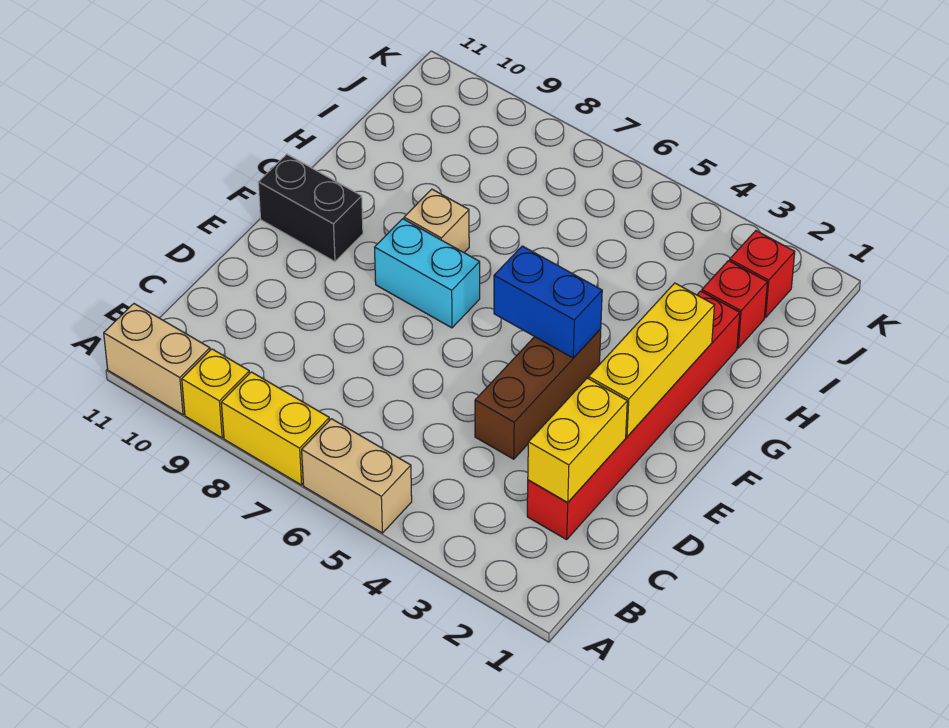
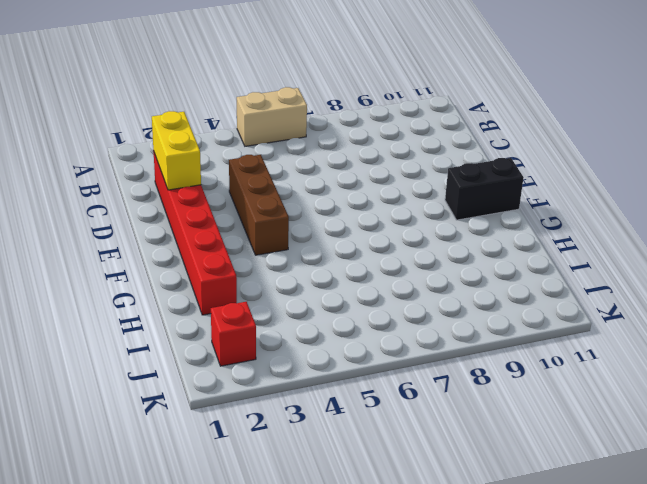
none -> yellow 1x2 brick [221,372,329,485]
none -> yellow 1x1 brick [182,349,249,438]
none -> tan 1x2 brick [104,304,210,415]

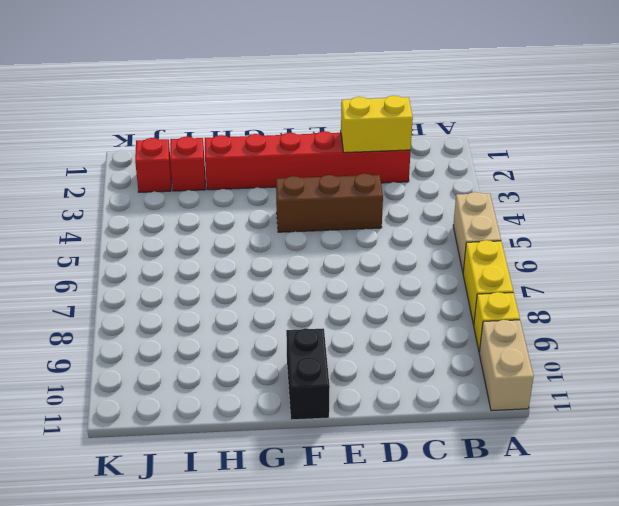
none -> cyan 1x2 brick [375,219,480,328]
none -> tan 1x1 brick [404,189,469,252]
none -> yellow 1x3 brick [588,283,714,437]

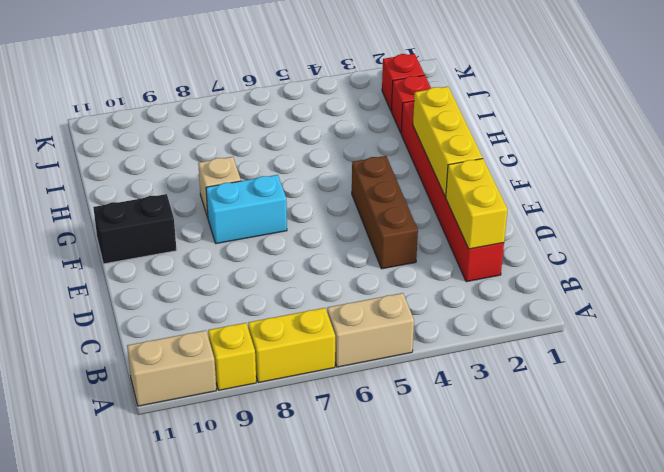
none -> blue 1x2 brick [494,246,602,358]

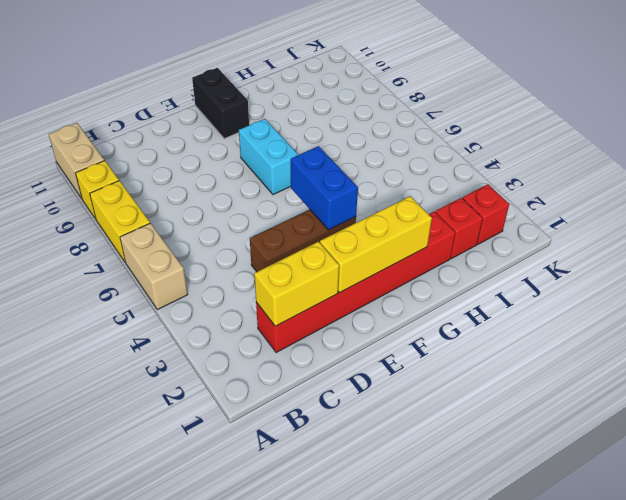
none -> tan 1x1 brick [404,189,469,252]

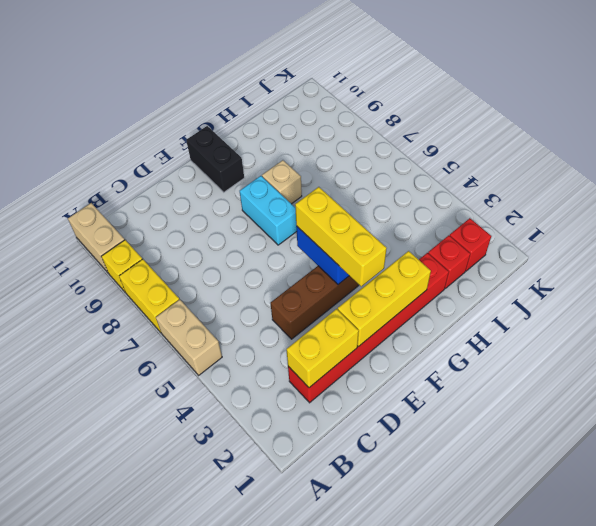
yellow 1x3 brick [295,187,387,286] -> none

